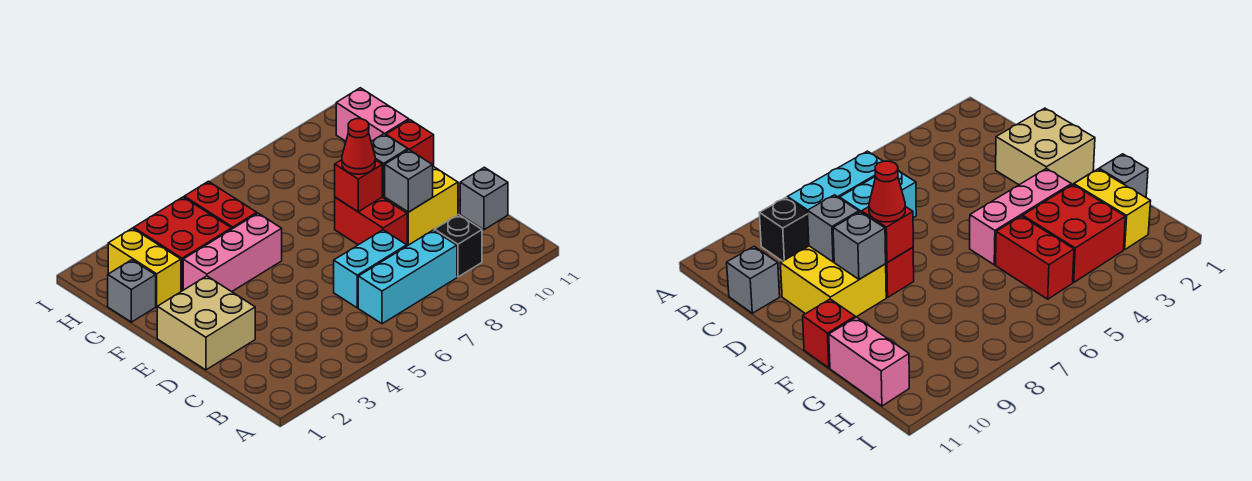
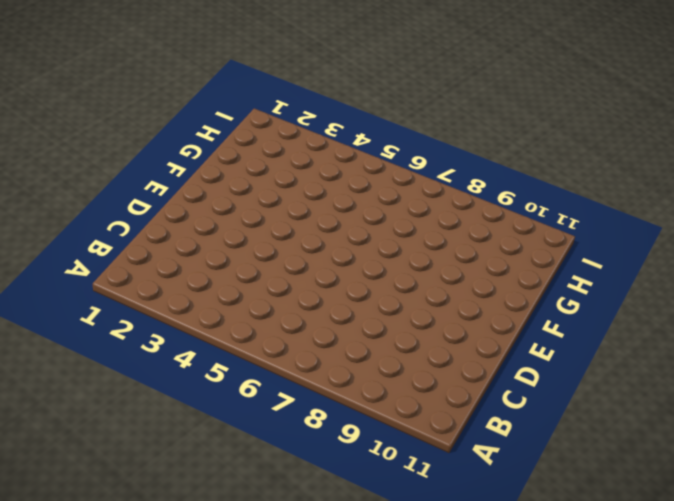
none -> cyan 1x3 brick [358,230,457,324]
none -> black 1x1 brick [434,215,482,277]
none -> cyan 1x2 brick [334,230,407,308]

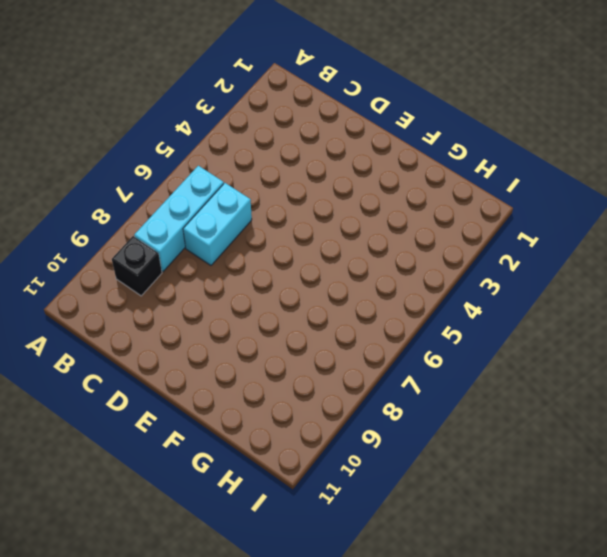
none -> grey 1x1 brick [460,167,508,230]
none -> tan 2x2 brick [157,276,255,370]
none -> red 1x2 brick [335,197,407,245]

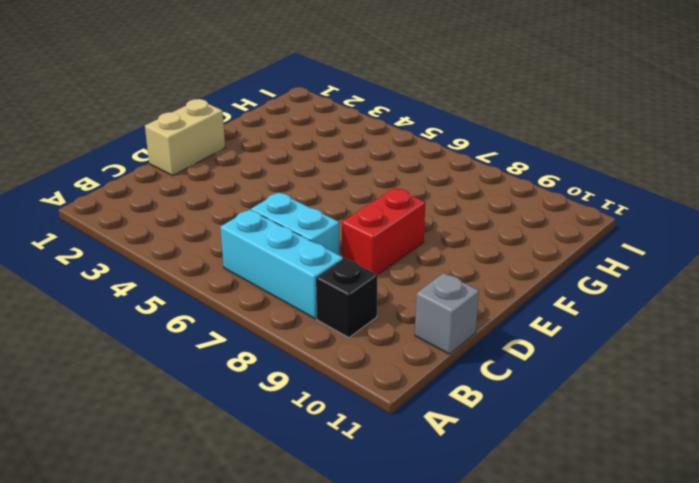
tan 1x2 brick [145,99,225,176] -> tan 2x2 brick [157,276,255,370]
none -> yellow 2x2 brick [382,166,458,245]
none -> pink 1x3 brick [183,213,282,292]
none -> red 1x1 brick [386,120,434,166]

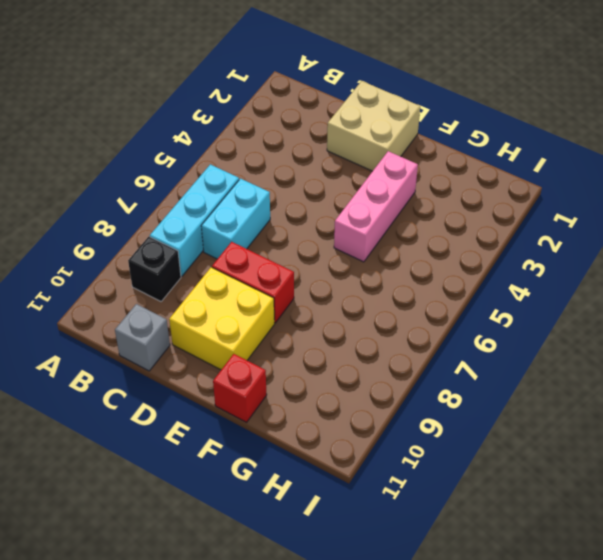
none -> grey 1x1 brick [108,260,156,322]
none -> yellow 1x2 brick [108,228,181,306]
none -> red 2x2 brick [133,197,231,291]

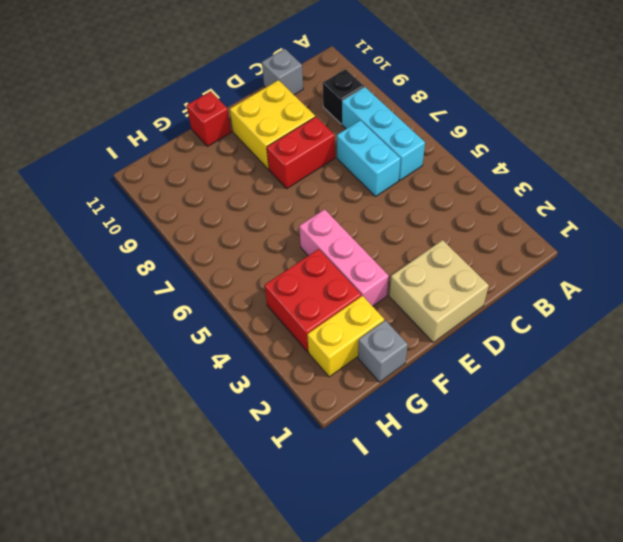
none -> red 1x2 brick [184,181,257,229]
none -> pink 1x2 brick [336,88,409,141]
none -> grey 1x1 brick [385,150,433,212]

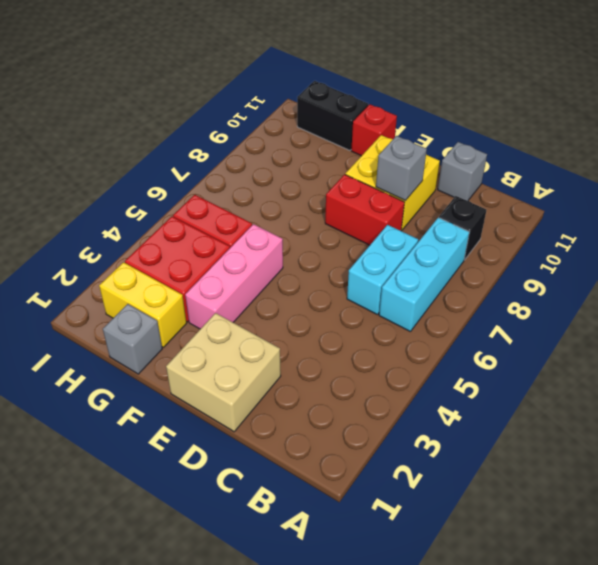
black 1x2 brick [297,81,368,150] -> pink 1x2 brick [336,88,409,141]
none -> red 1x1 brick [335,160,382,212]
none -> grey 1x1 brick [371,134,408,196]
none -> red 1x1 cone [342,119,375,174]

